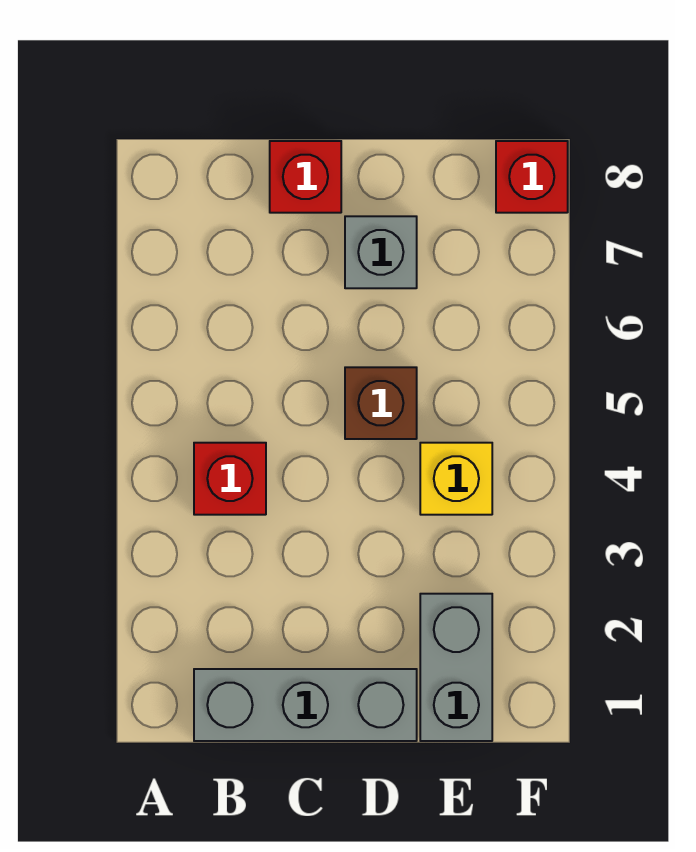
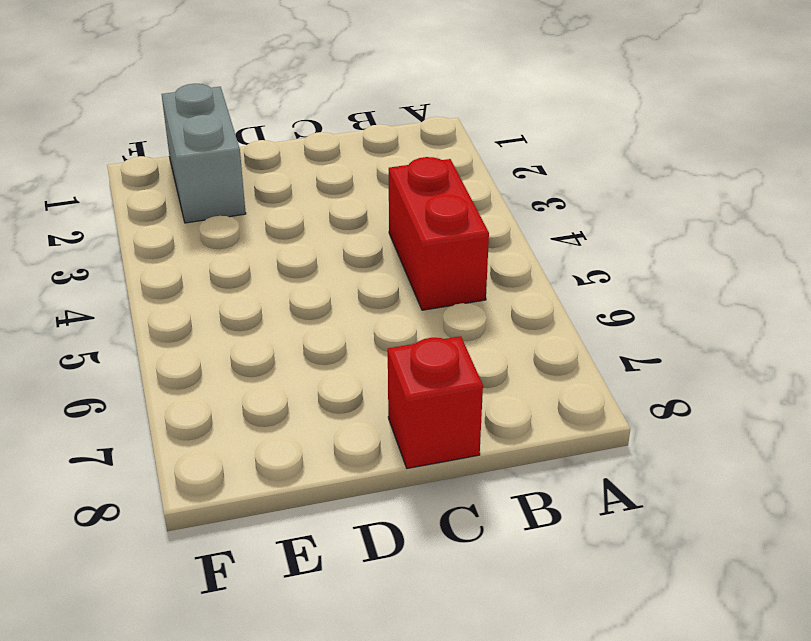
red 1x2 brick [389,157,489,310] -> red 1x1 brick [194,443,266,515]
none -> grey 1x3 brick [194,669,417,741]
none -> brown 1x1 brick [345,367,417,439]

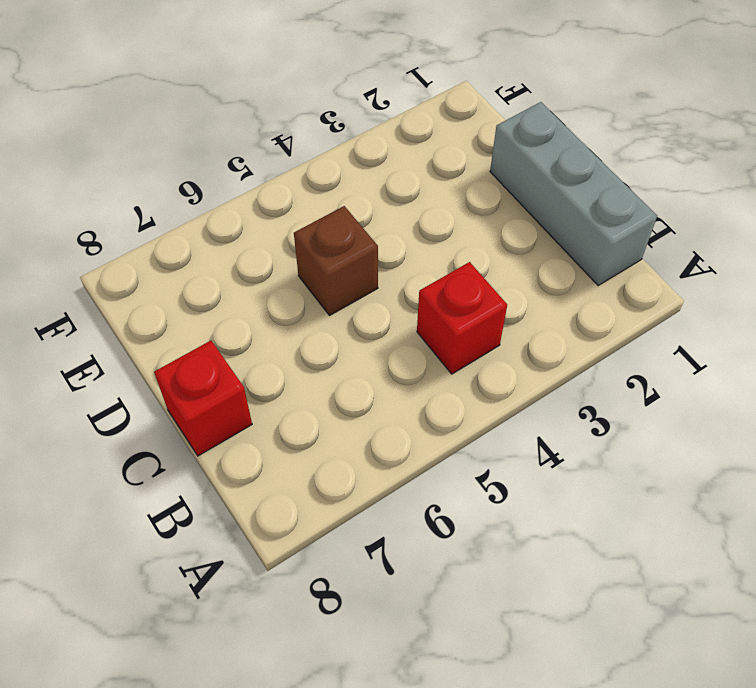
none -> grey 1x1 brick [345,216,417,288]
none -> grey 1x2 brick [420,594,492,741]

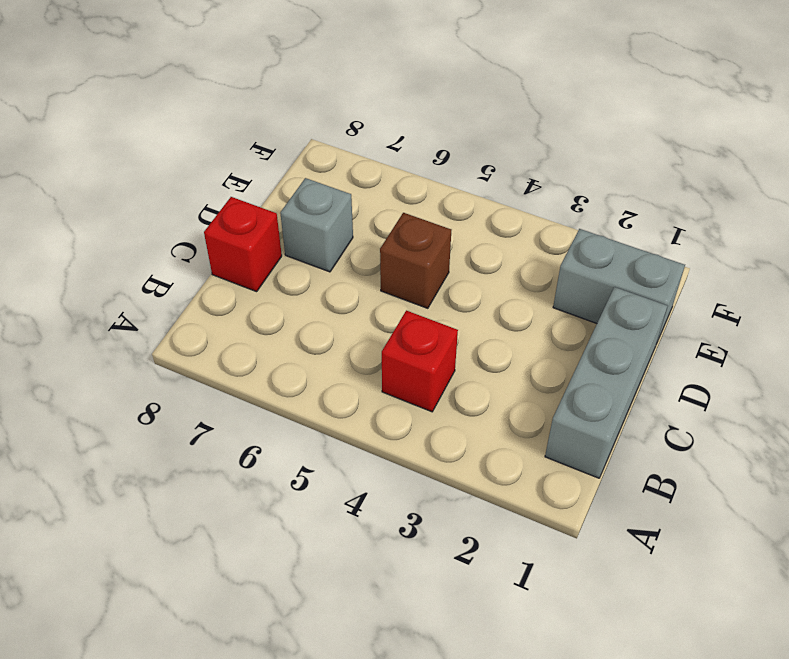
none -> yellow 1x1 brick [420,443,492,515]
none -> red 1x1 brick [496,141,568,213]

